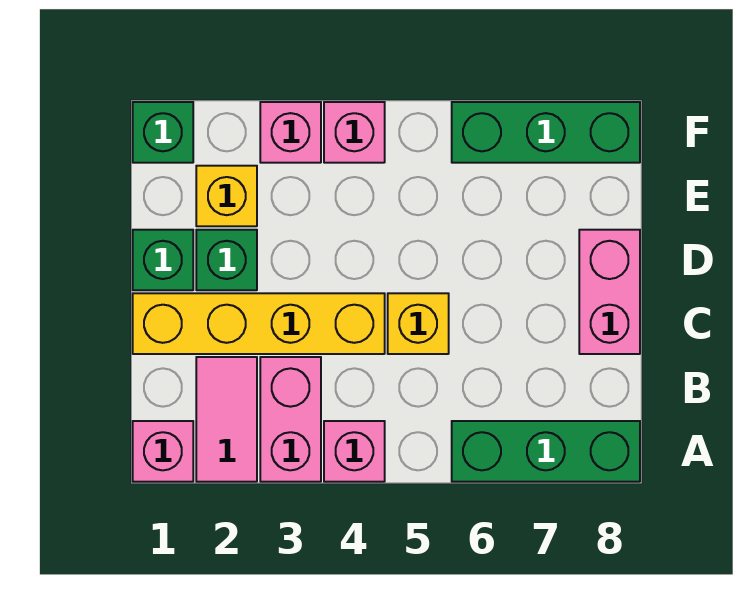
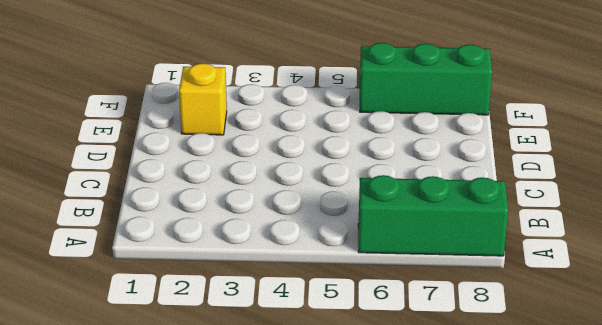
none -> pink 1x1 brick [133,421,193,482]
none -> pink 1x2 tile [196,357,257,482]
none -> pink 1x2 brick [260,357,321,482]

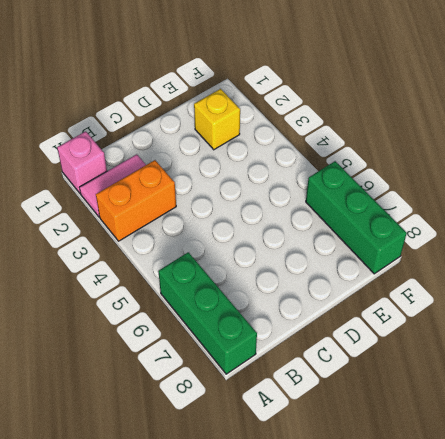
orange 1x2 brick [96,160,176,241] -> pink 1x2 brick [260,357,321,482]
none -> pink 1x1 brick [324,421,385,482]
none -> yellow 1x4 brick [133,293,385,354]
none -> yellow 1x1 brick [388,293,449,354]

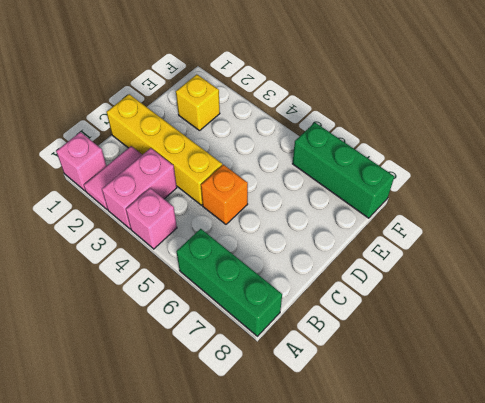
orange 1x1 brick [201,165,248,224] -> yellow 1x1 brick [388,293,449,354]
none -> pink 1x2 brick [579,230,640,354]
none -> green 1x1 brick [133,230,193,290]
none -> green 1x1 brick [196,230,257,290]

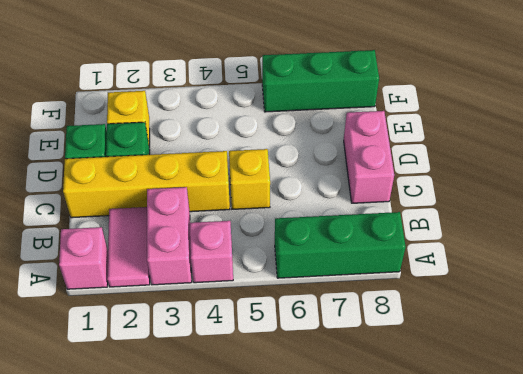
none -> green 1x1 brick [133,102,193,163]
none -> pink 1x1 brick [260,102,321,163]
none -> pink 1x1 brick [324,102,385,163]

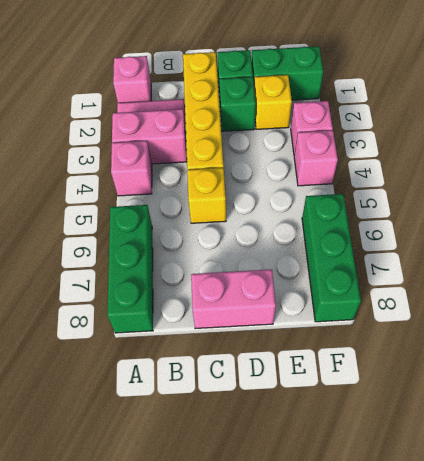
green 1x2 brick [252,46,323,100] -> green 1x1 brick [133,102,193,163]

